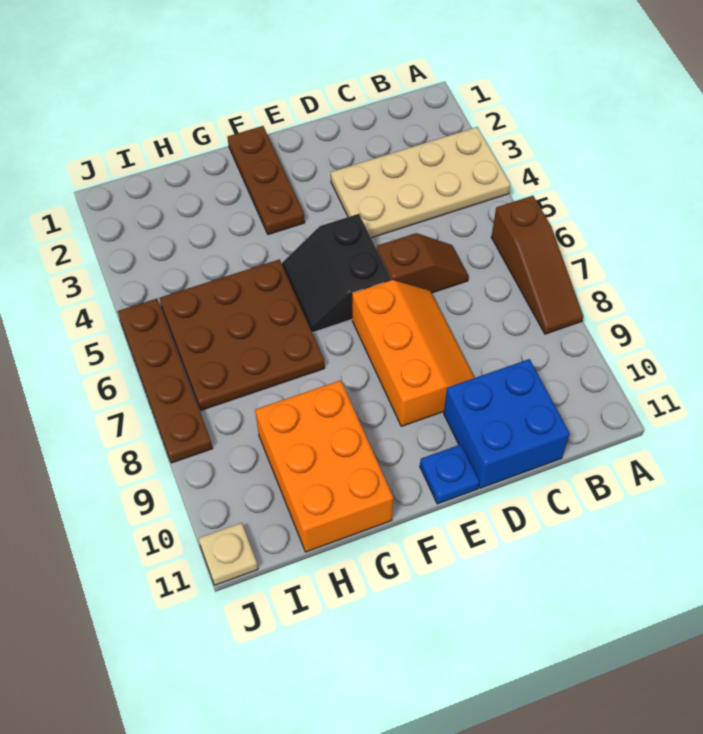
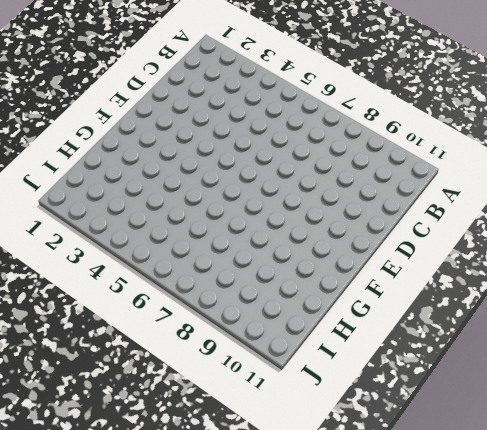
none -> tan 2x4 plate [331,127,510,238]
none -> brown 1x3 slope [491,196,583,334]
none -> brown 1x2 slope [377,233,468,293]

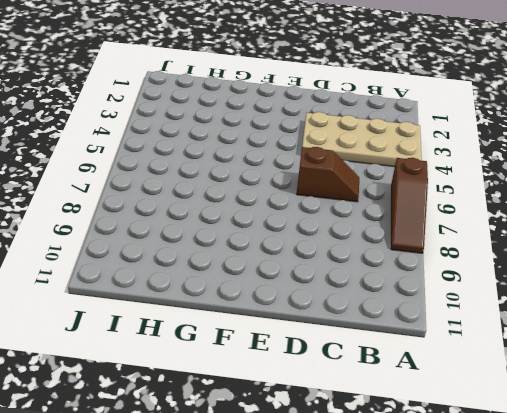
none -> blue 2x2 brick [444,359,570,488]
none -> orange 2x3 slope [352,280,475,426]
none -> black 2x2 slope [282,214,391,333]

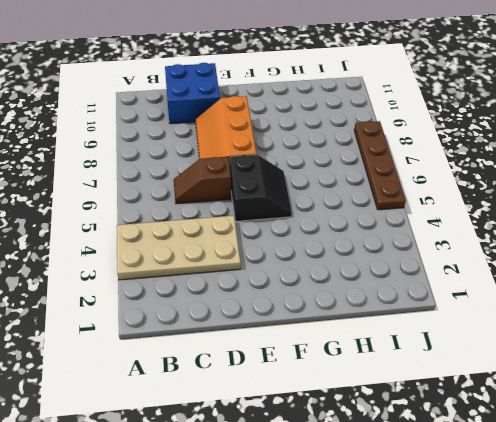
none -> brown 1x3 slope [491,196,583,334]
none -> blue 1x1 plate [420,444,479,504]
none -> brown 1x3 plate [228,126,305,235]

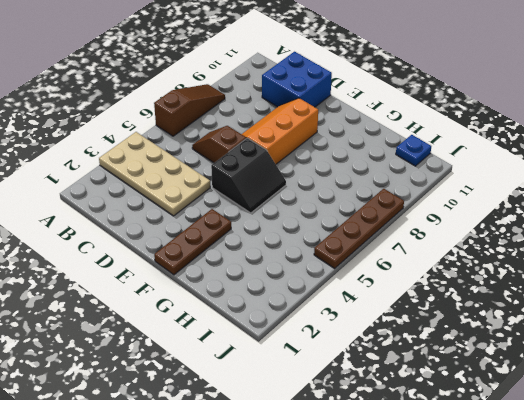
blue 1x1 plate [396,135,431,166] -> blue 1x1 plate moved to [420,444,479,504]
none -> brown 3x3 plate [160,259,325,410]
none -> orange 2x3 brick [255,380,393,552]
none -> tan 1x1 plate [198,523,258,585]

